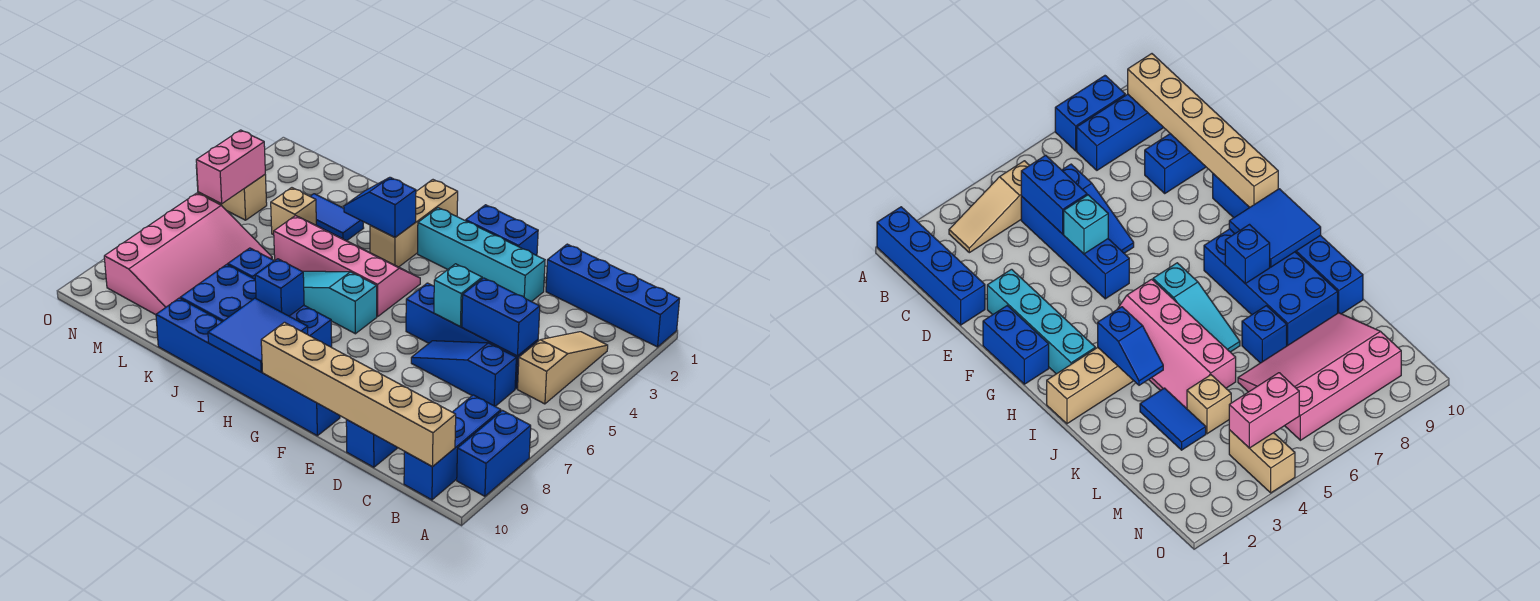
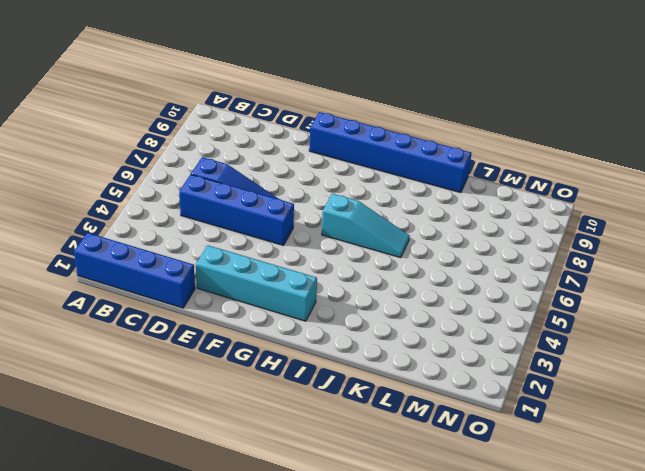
none -> blue 1x2 brick [457,411,531,496]
none -> tan 1x3 slope [518,332,608,404]
none -> blue 1x3 brick [404,395,501,500]

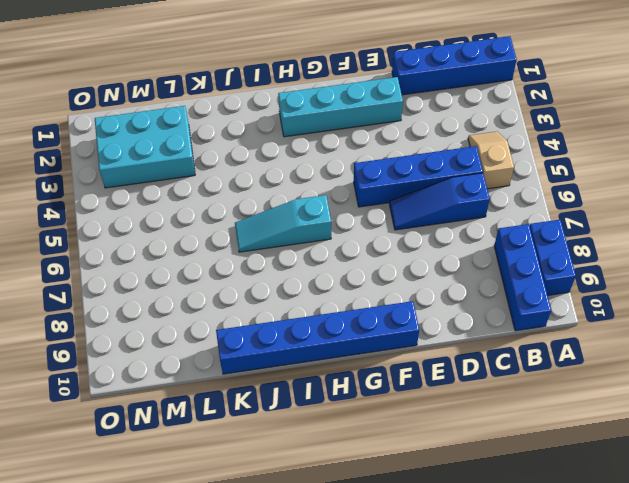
tan 1x2 slope [468,131,514,189] -> tan 1x3 slope [518,332,608,404]
cyan 2x3 brick [95,106,195,188] -> blue 1x2 tile [310,194,364,241]
none -> blue 1x2 brick [346,420,398,467]
none -> blue 1x2 brick [466,205,538,256]
none -> pink 2x4 slope [274,216,420,316]

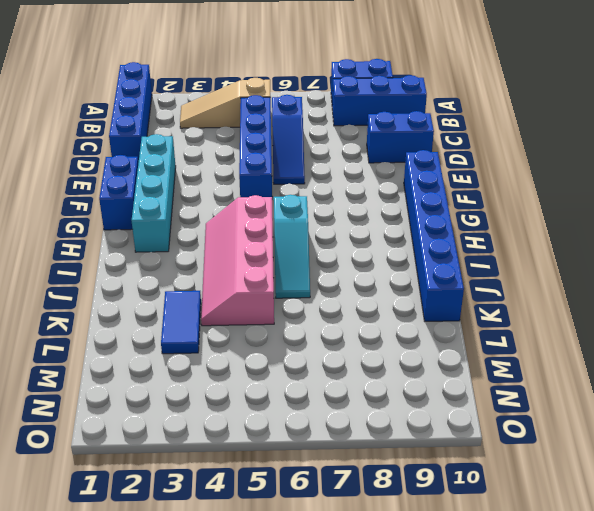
none -> blue 2x4 brick [180,264,332,347]
none -> tan 1x3 brick [370,180,458,267]
none -> blue 1x1 brick [228,248,274,279]

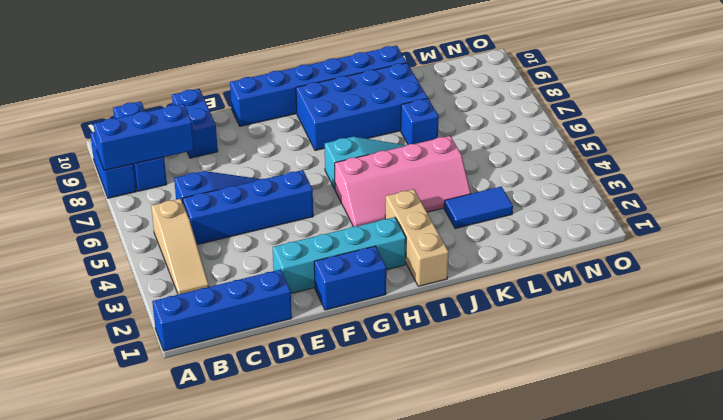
blue 1x3 brick [94,104,194,171] -> none
none -> tan 1x1 brick [271,188,316,235]
none -> pink 3x4 slope [104,193,272,315]
none -> tan 1x2 brick [196,165,267,220]

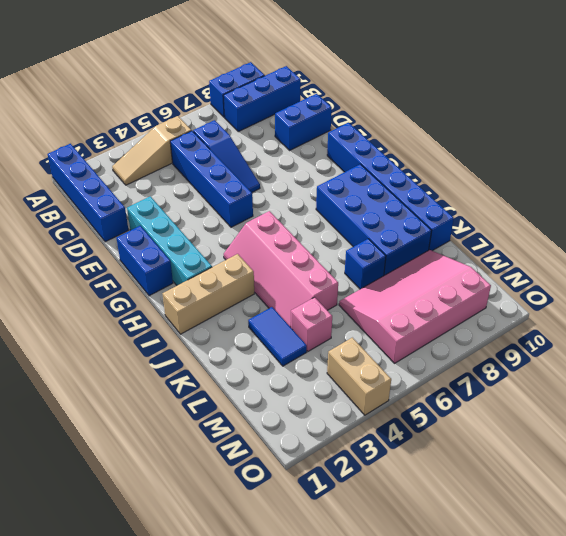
pink 1x1 brick [291,297,332,351] -> tan 1x1 brick [271,188,316,235]
none -> cyan 1x3 slope [303,271,377,334]
none -> tan 1x6 brick [261,322,456,467]
none -> blue 1x2 brick [462,278,540,356]

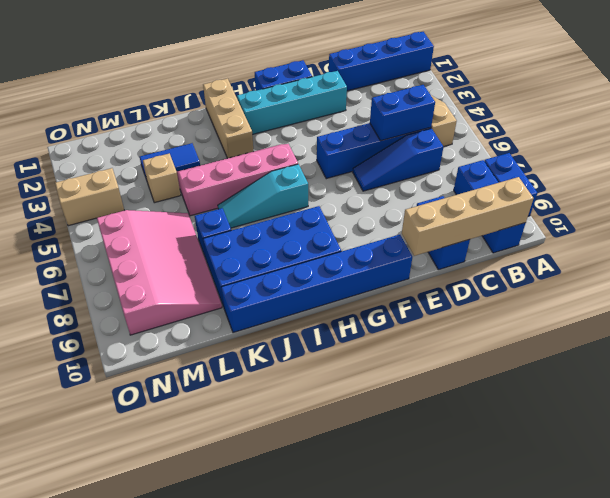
tan 1x4 brick [402,177,533,256] -> tan 1x6 brick [261,322,456,467]
none -> cyan 1x1 brick [434,264,482,326]
none -> blue 2x2 tile [208,298,308,372]
none -> blue 1x2 slope [344,177,416,237]

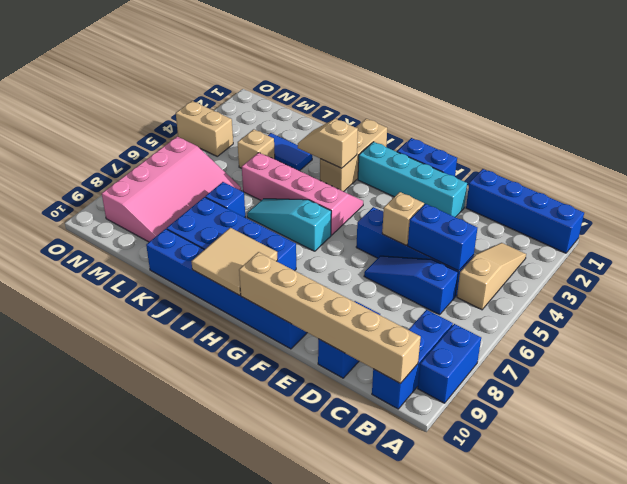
tan 1x1 brick [382,192,424,245] -> cyan 1x1 brick [434,264,482,326]
tan 2x2 tile [191,228,278,295] -> blue 2x2 tile [208,298,308,372]
tan 1x2 slope [298,119,358,168] -> blue 1x2 slope [344,177,416,237]
none -> blue 1x1 brick [255,259,304,316]
none -> pink 1x2 brick [196,130,265,204]

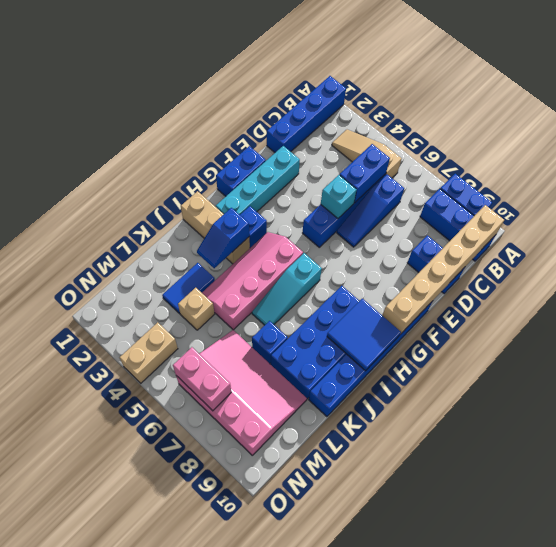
blue 1x1 brick [240,206,267,248] -> blue 1x1 brick moved to [255,259,304,316]
pink 1x2 brick [173,347,231,411] -> pink 1x2 brick moved to [196,130,265,204]

